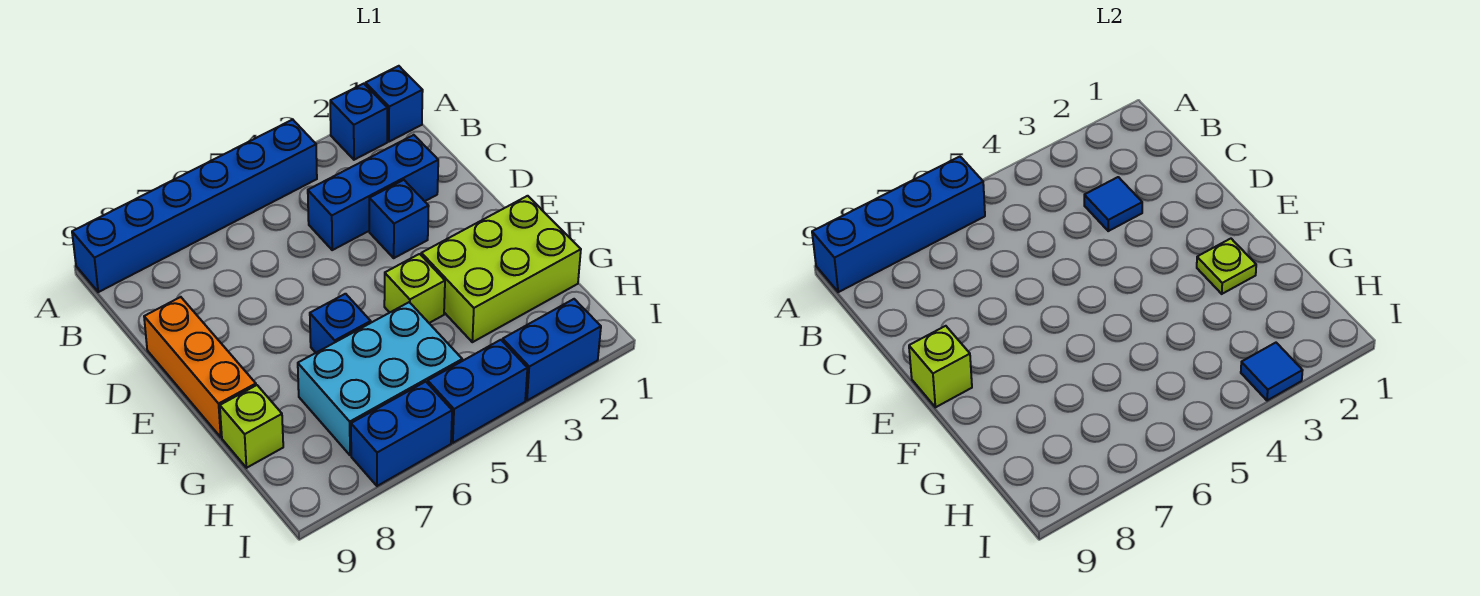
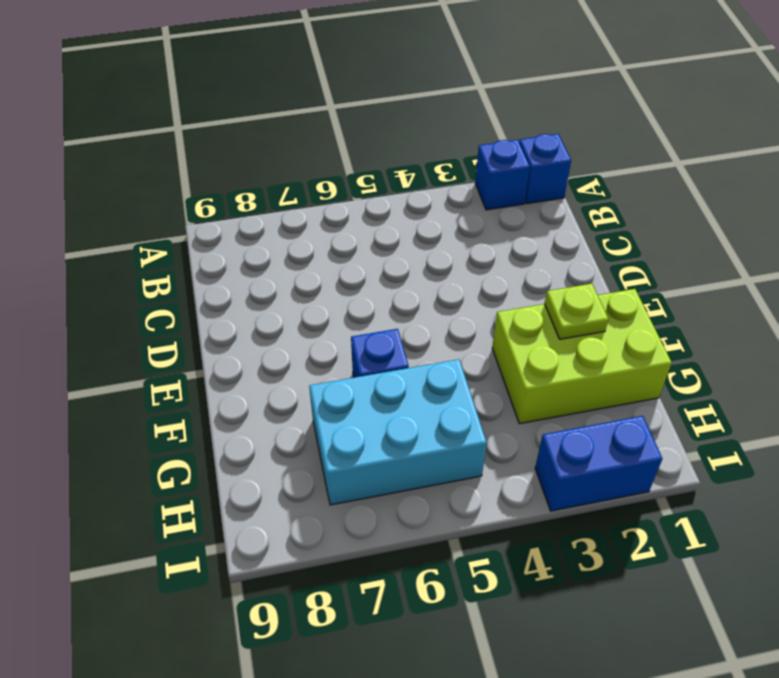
none -> blue 1x6 brick [72,120,317,292]
none -> blue 1x3 brick [308,135,438,250]
none -> blue 1x1 brick [369,180,429,258]

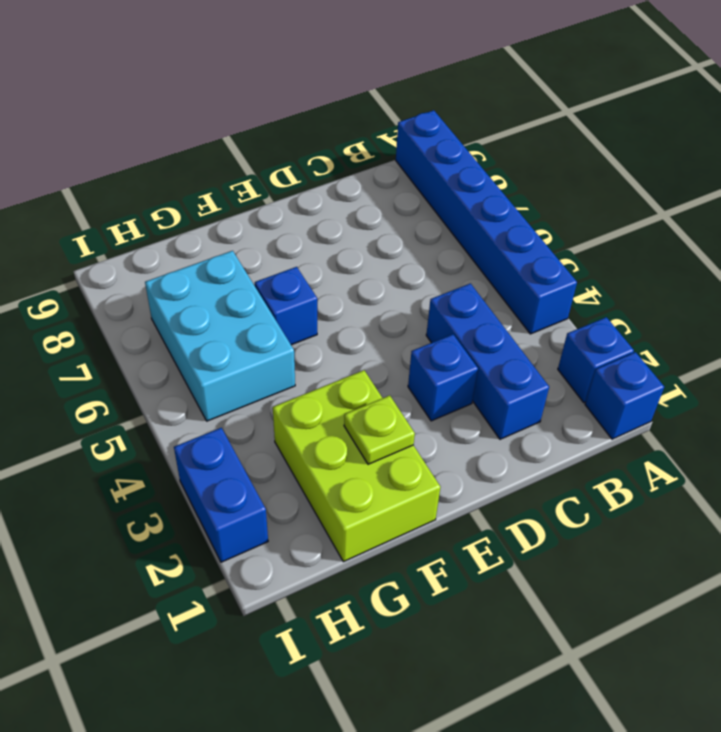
none -> orange 1x3 brick [144,297,256,437]
none -> lime 1x1 brick [384,254,445,323]
none -> lime 1x1 brick [220,385,283,468]

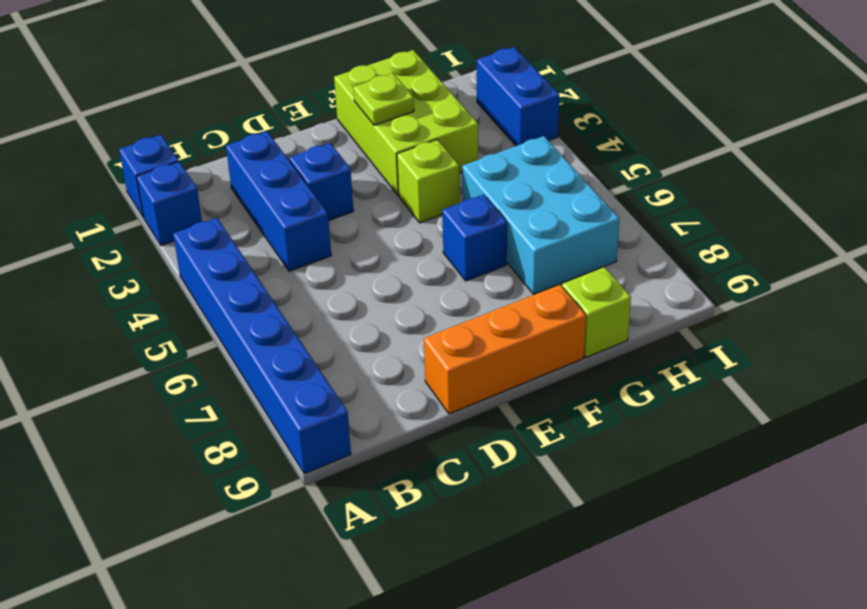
none -> blue 1x2 brick [428,340,527,443]
none -> blue 1x2 brick [351,382,452,486]
none -> blue 1x4 brick [812,157,985,292]

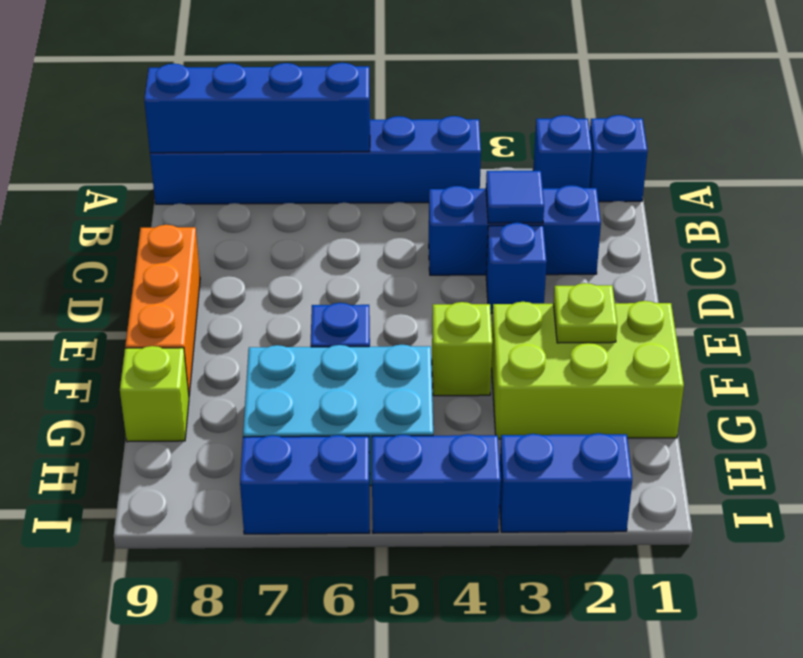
none -> lime 1x1 brick [909,326,972,407]
none -> blue 1x1 tile [1241,343,1303,401]

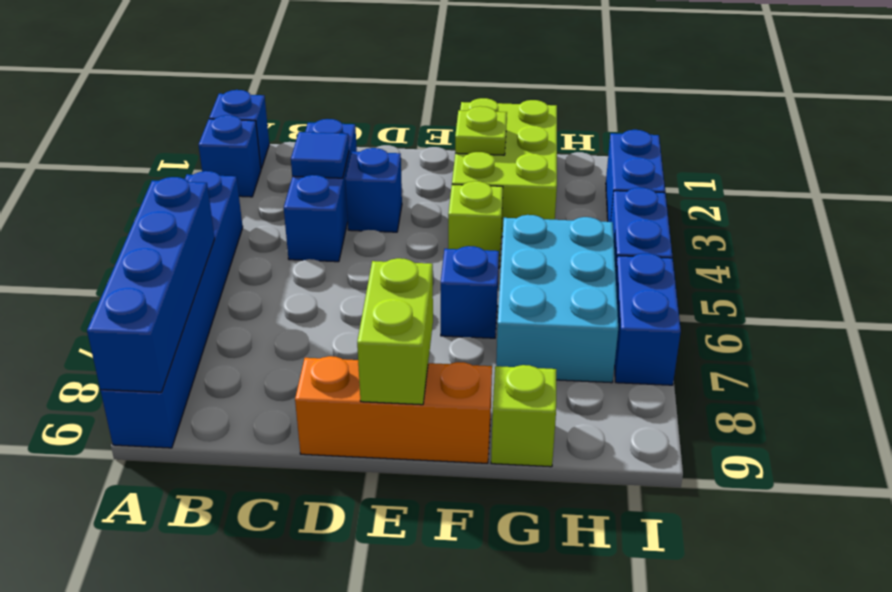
lime 1x2 brick [357,258,433,405] -> lime 1x1 brick [909,326,972,407]
none -> blue 1x1 tile [1241,343,1303,401]

